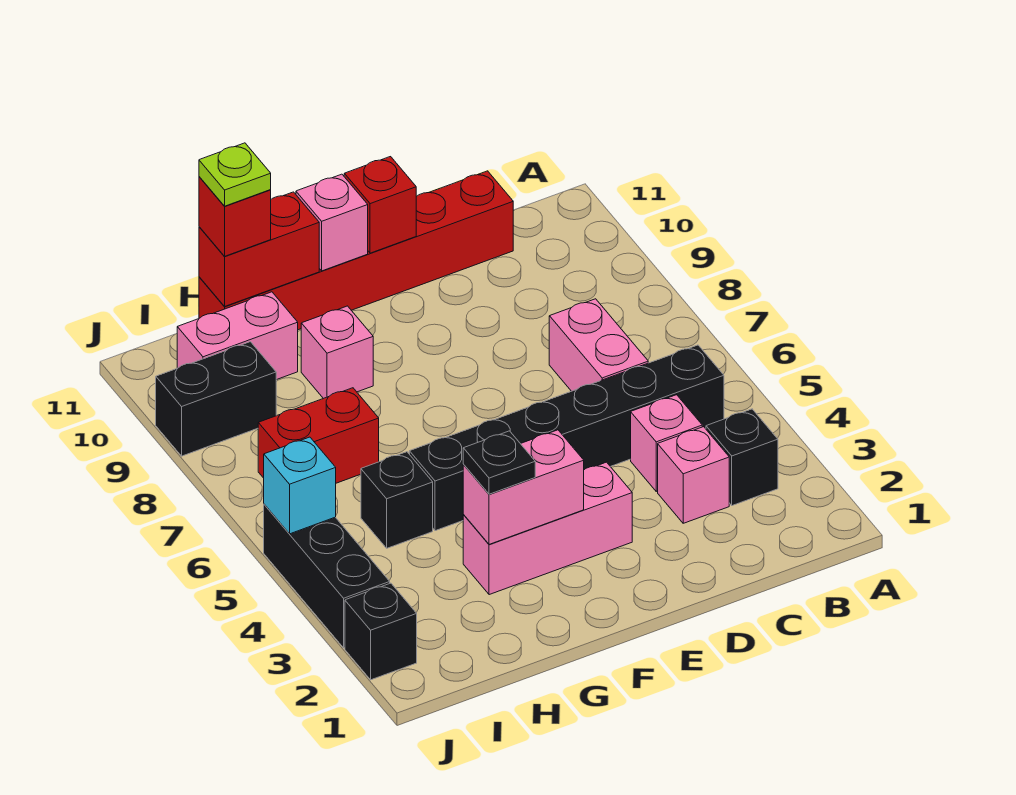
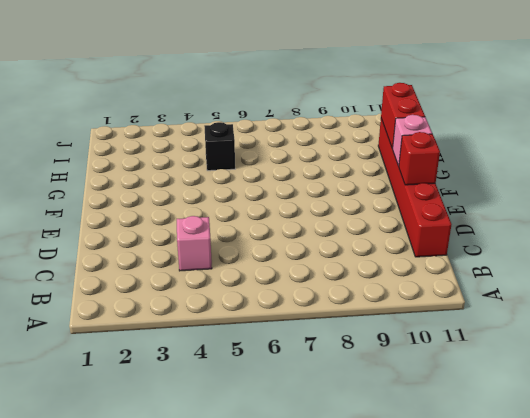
none -> black 1x1 brick [706,409,778,506]
none -> black 1x6 brick [409,345,724,531]
none -> pink 1x1 brick [658,427,729,523]

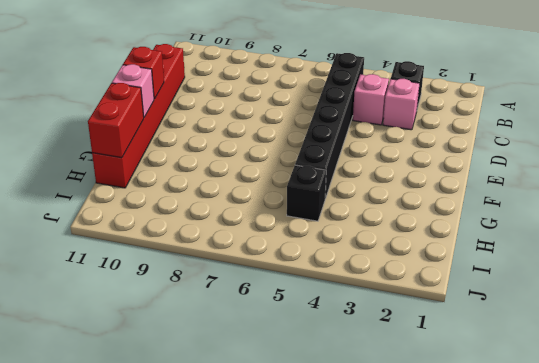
none -> pink 1x2 brick [549,299,648,391]
none -> pink 1x3 brick [463,462,632,595]
none -> pink 1x1 brick [301,306,373,399]

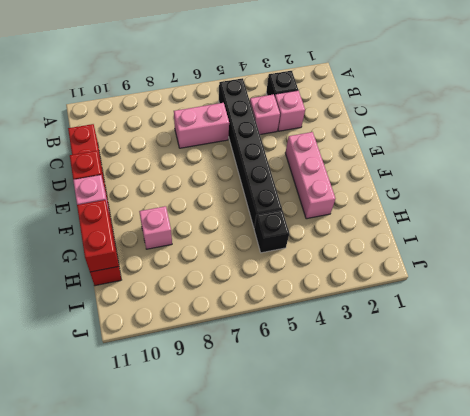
none -> red 1x2 brick [258,388,379,483]
none -> pink 1x2 brick [177,292,298,380]
none -> black 1x2 brick [156,342,276,456]

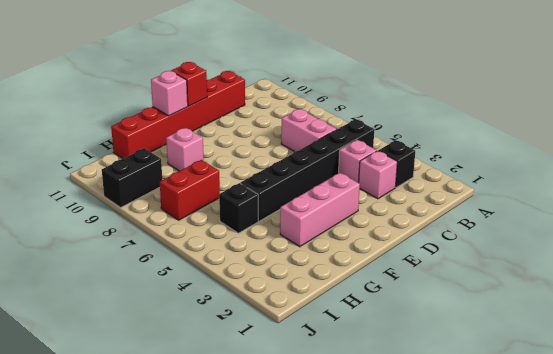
none -> pink 1x2 brick [177,292,298,380]
none -> black 1x1 brick [345,583,417,680]
none -> black 1x3 brick [264,504,390,648]

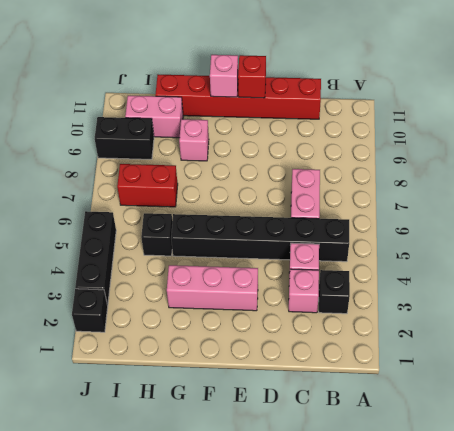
none -> pink 1x2 brick [463,430,584,544]
none -> red 1x2 brick [199,192,319,307]
none -> cyan 1x1 brick [264,437,336,534]

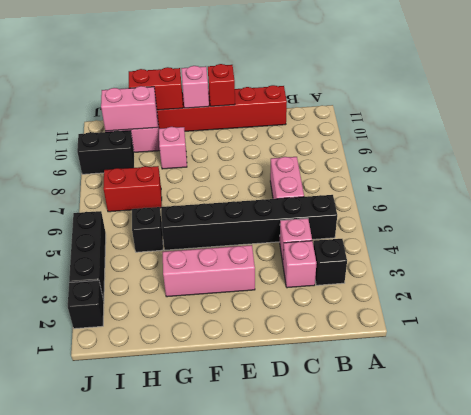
pink 1x2 brick [101,86,157,131] -> pink 1x2 brick moved to [463,430,584,544]
none -> cyan 1x1 brick [264,437,336,534]
none -> black 1x1 plate [463,431,535,494]
none -> red 1x1 brick [199,177,271,256]

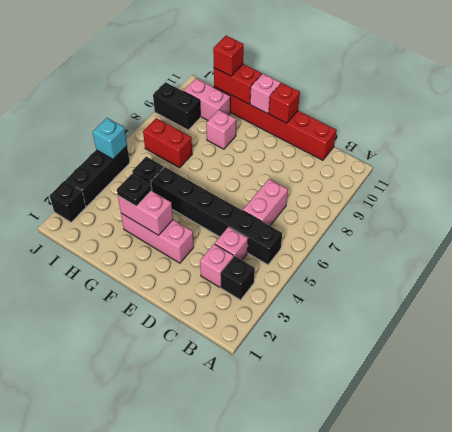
none -> lime 1x1 plate [199,143,271,206]

